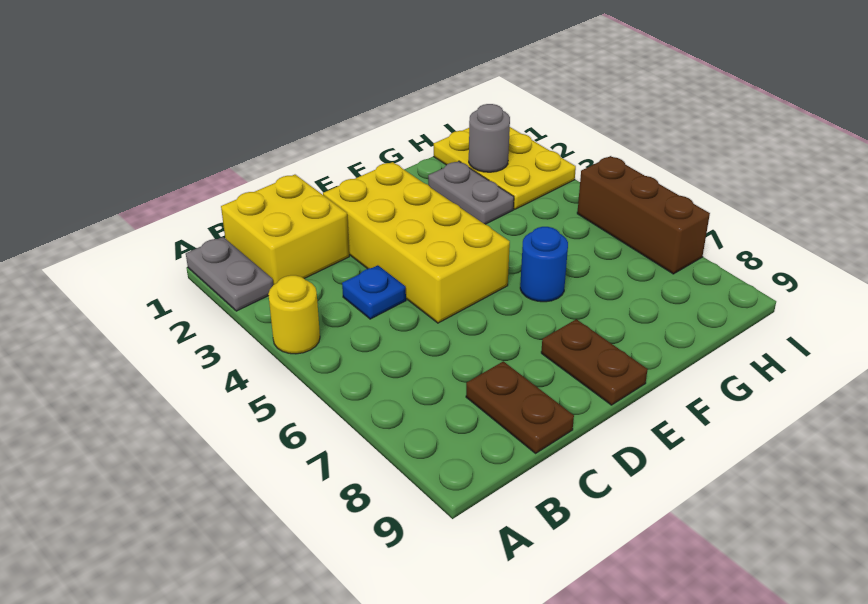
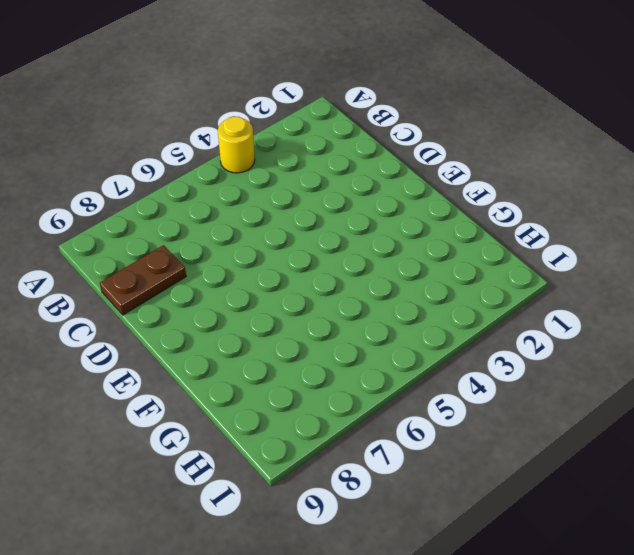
none -> grey 1x2 plate [186,237,273,311]
none -> yellow 2x2 brick [221,175,349,285]
none -> blue 1x1 plate [342,265,406,319]

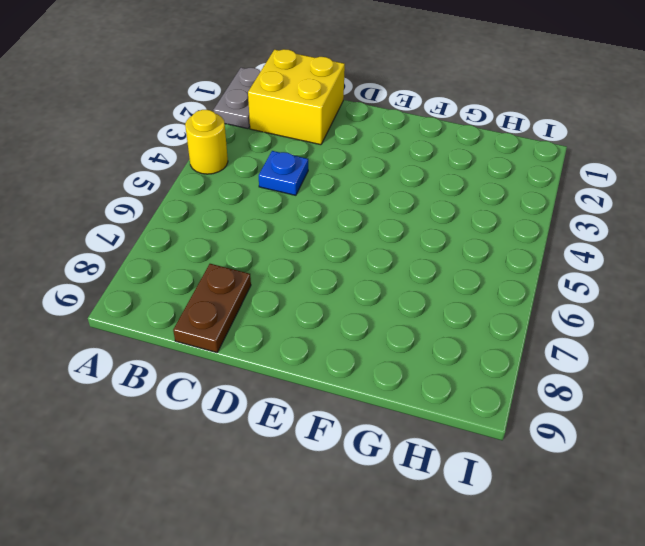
none -> yellow 2x4 brick [323,162,510,323]
none -> brown 1x2 plate [541,319,648,405]
none -> blue 1x1 round brick [520,227,568,302]

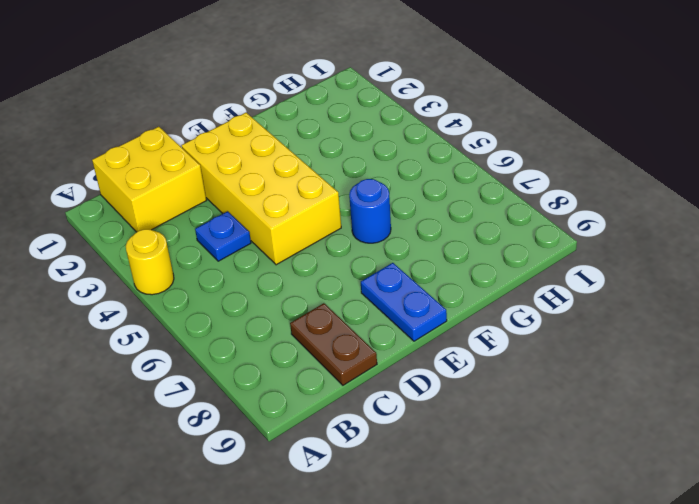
blue 1x2 plate [361,263,447,341] -> brown 1x2 plate [541,319,648,405]
none -> grey 1x2 plate [186,237,273,311]
none -> grey 1x2 plate [428,161,514,224]
none -> yellow 2x3 plate [434,127,576,209]

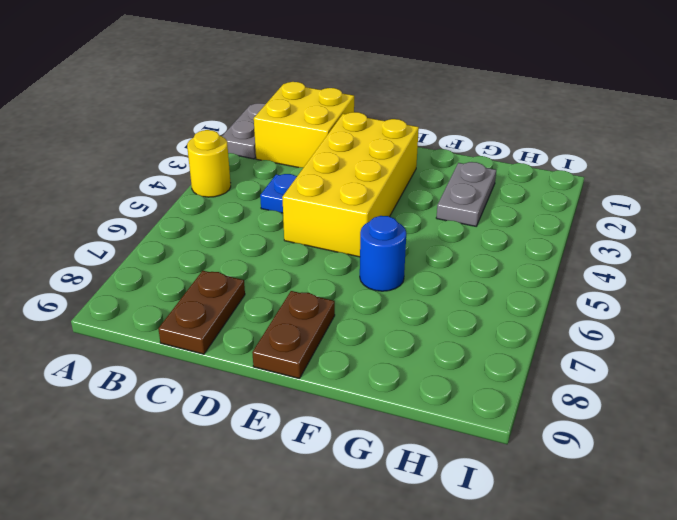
none -> yellow 2x3 plate [434,127,576,209]
none -> brown 1x3 brick [577,156,710,274]
none -> grey 1x1 round brick [469,104,510,172]

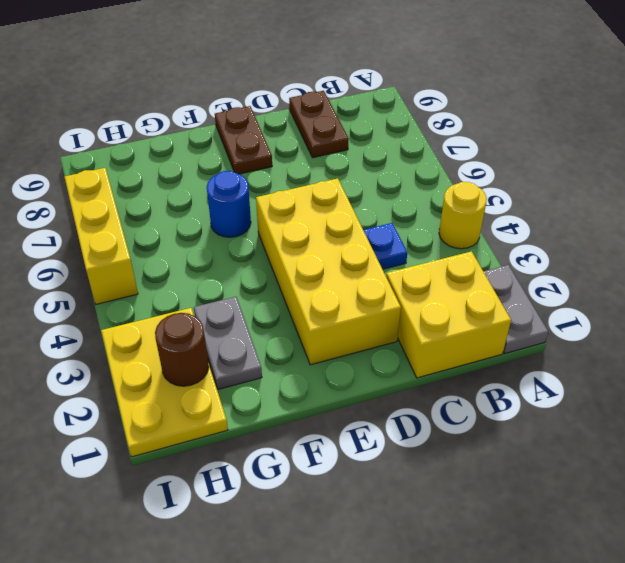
brown 1x1 round brick [155,313,209,386] -> grey 1x1 round brick [469,104,510,172]
yellow 1x3 brick [65,168,138,304] -> brown 1x3 brick [577,156,710,274]

